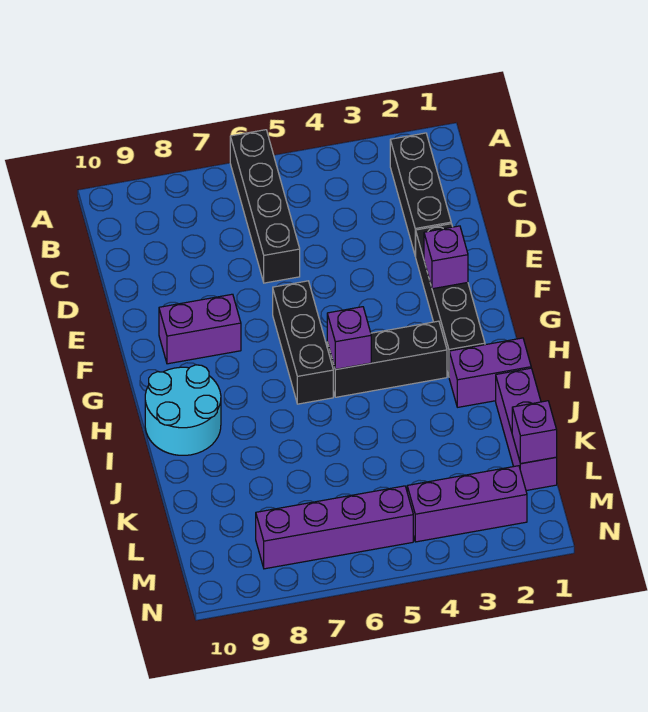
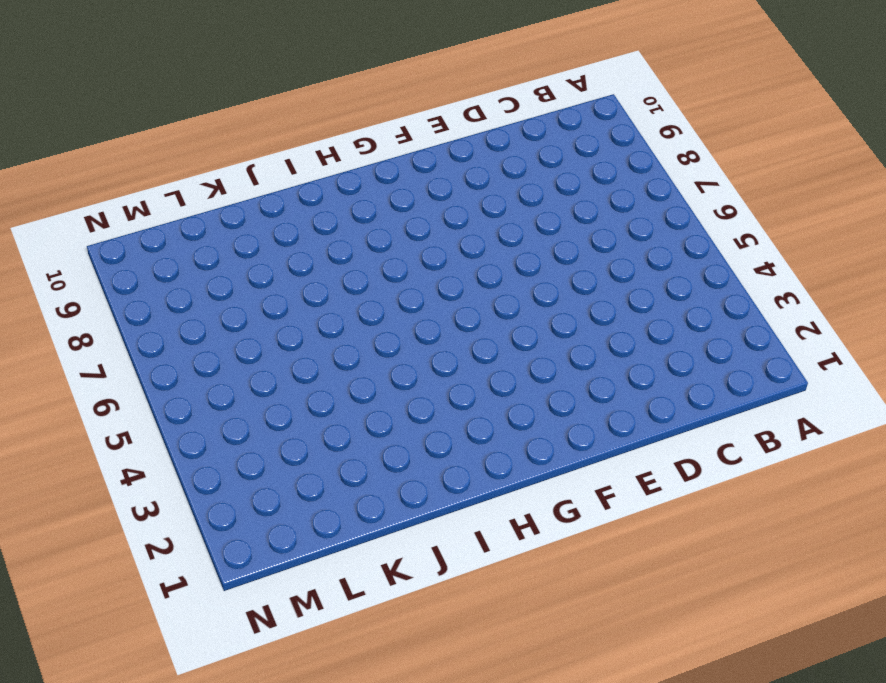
none -> black 1x4 brick [230,130,300,283]
none -> black 1x3 brick [390,133,451,256]
none -> black 1x4 brick [416,224,485,376]

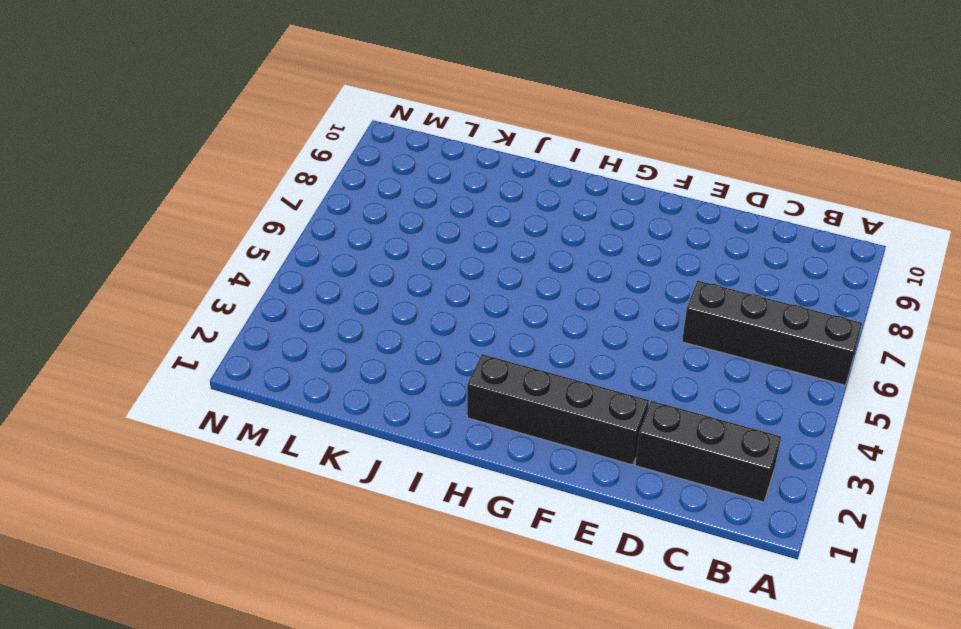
none -> black 1x3 brick [273,281,333,404]
none -> purple 1x2 brick [159,294,241,364]
none -> black 1x3 brick [327,321,447,397]

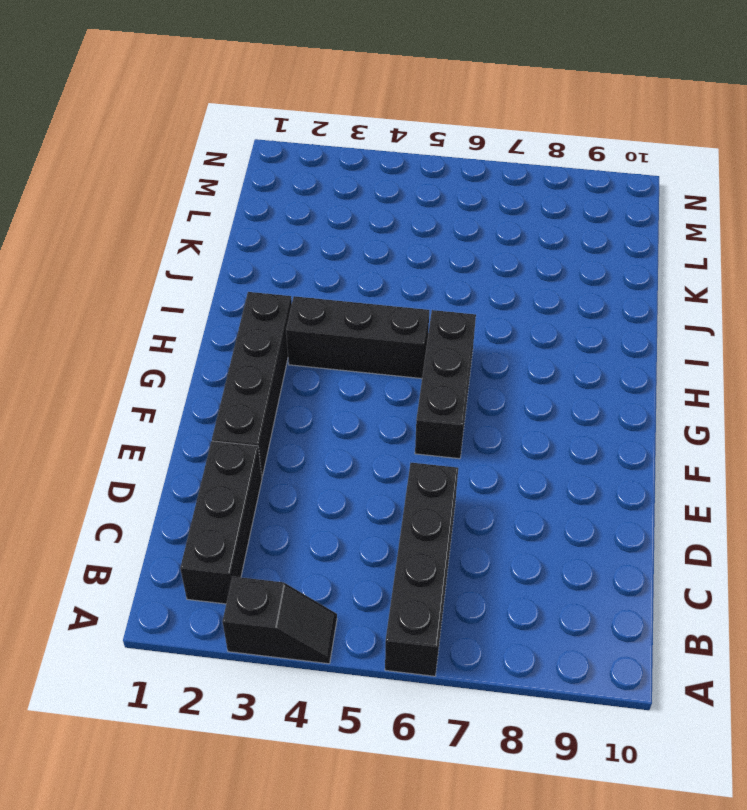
black 1x2 slope [222,576,337,664] -> none
none -> purple 1x2 brick [159,294,241,364]
none -> cyan 2x2 round brick [145,365,221,455]
none -> purple 1x2 brick [449,338,531,407]

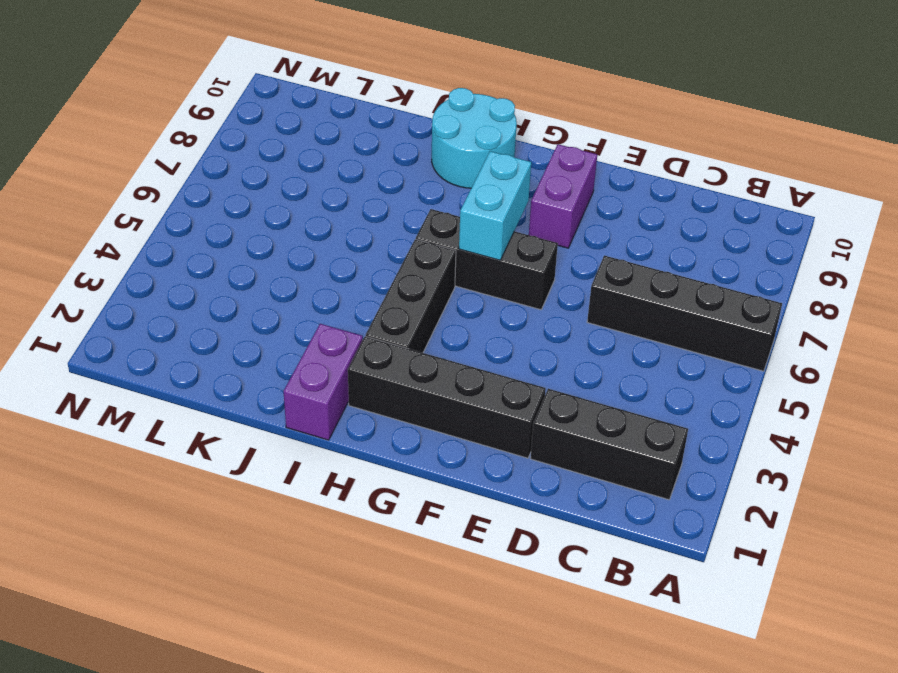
cyan 1x2 brick [459,151,531,260] -> none
none -> purple 1x3 brick [496,368,557,491]
none -> purple 1x3 brick [407,466,527,542]
none -> purple 1x4 brick [256,486,413,569]

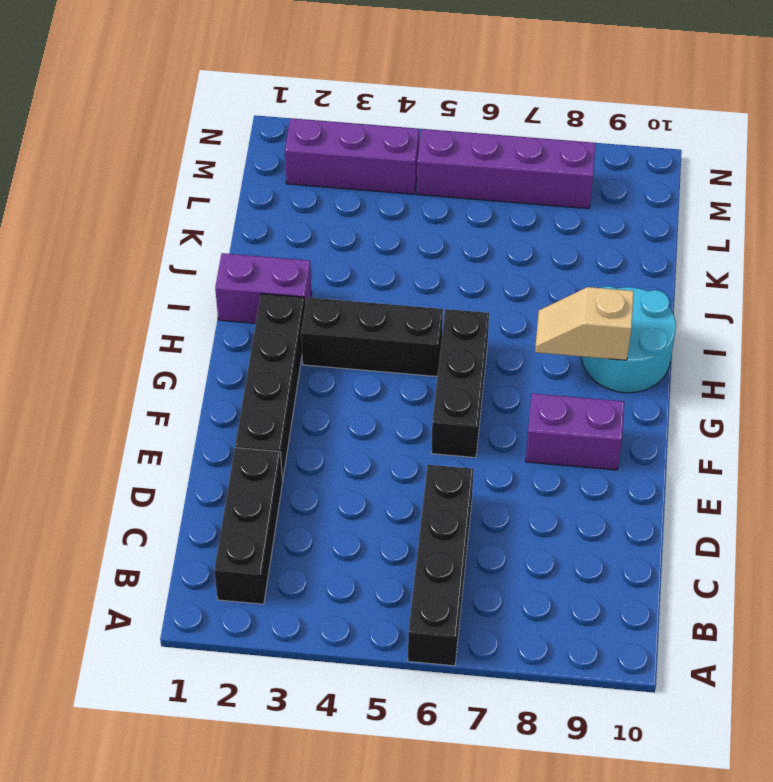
tan 1x2 slope [535,287,634,360] -> none
none -> purple 1x3 brick [496,368,557,491]
none -> purple 1x1 brick [424,226,468,289]
none -> purple 1x1 brick [327,307,371,369]

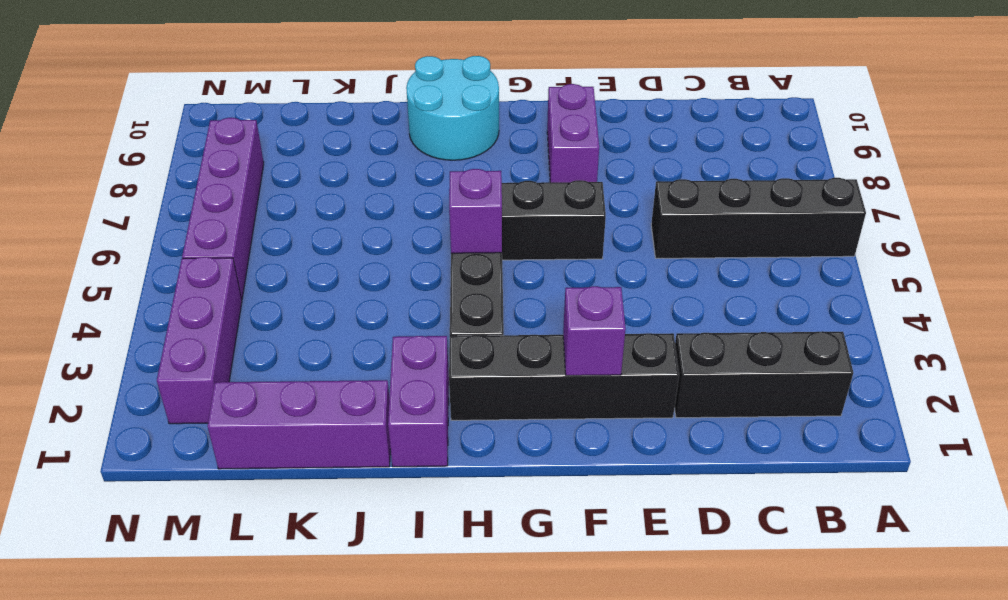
none -> purple 1x1 brick [512,401,557,464]

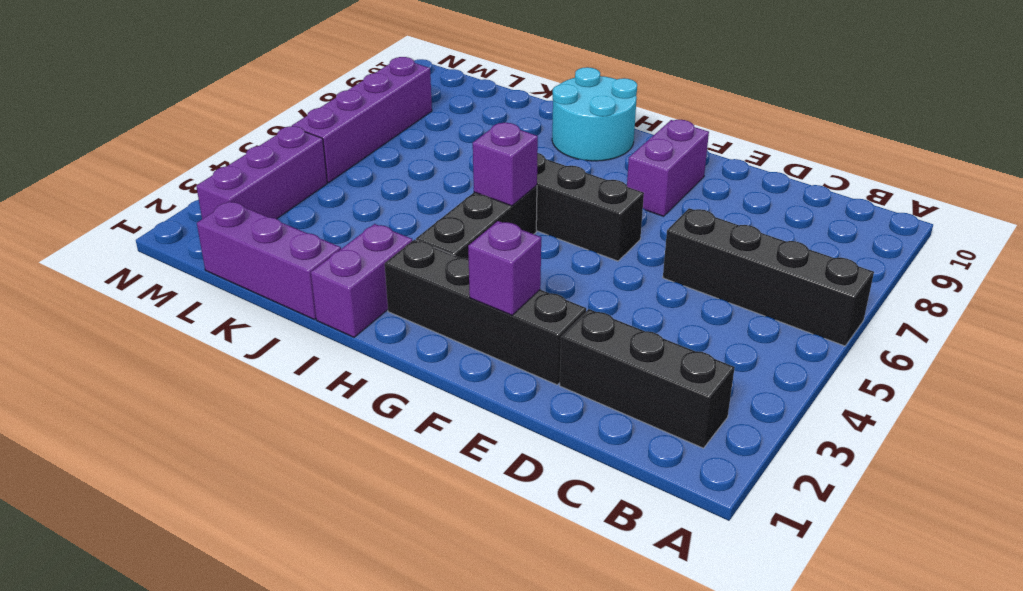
none -> purple 1x1 brick [512,401,557,464]

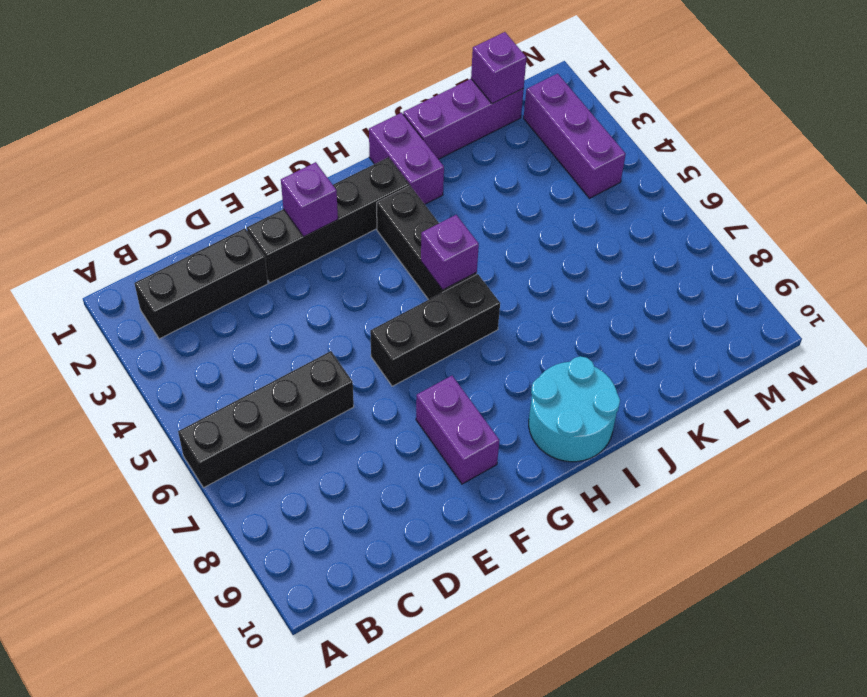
none -> purple 1x4 brick [256,486,413,569]

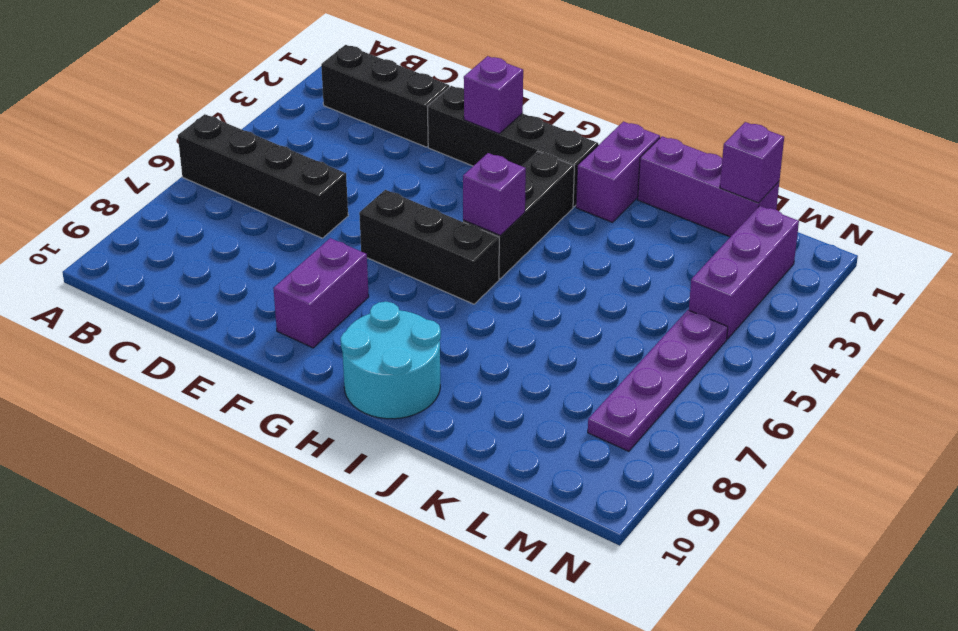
purple 1x4 plate [588,310,728,451] -> purple 1x4 brick [256,486,413,569]

